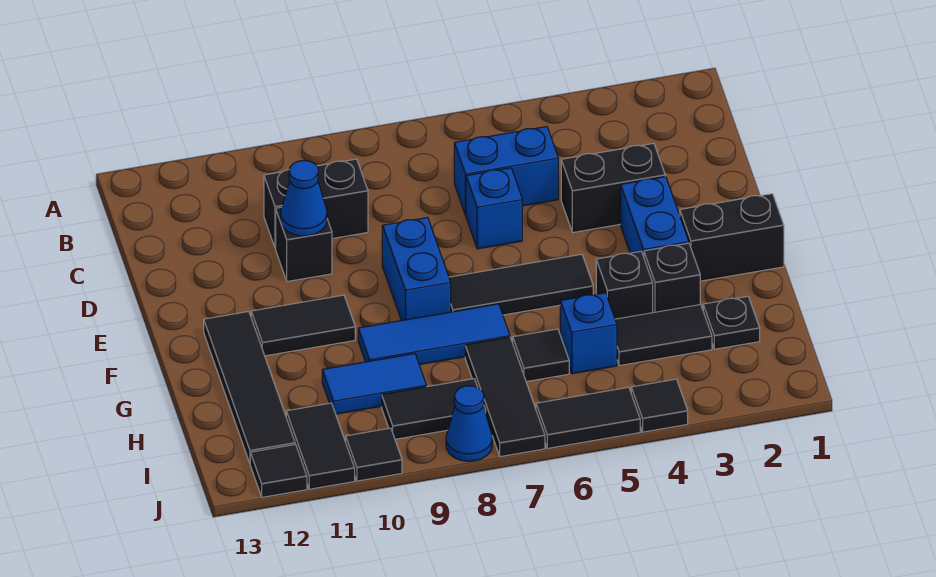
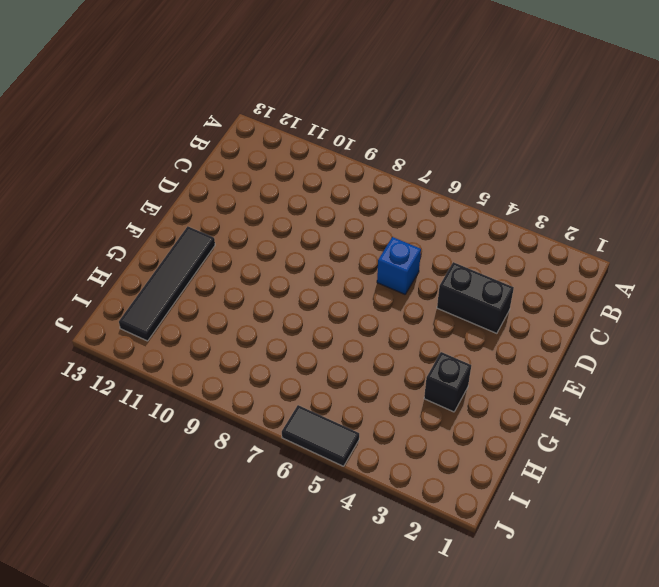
none -> blue 1x2 brick [454,127,558,215]
none -> black 1x2 brick [264,159,368,248]
none -> black 1x1 brick [276,207,332,281]

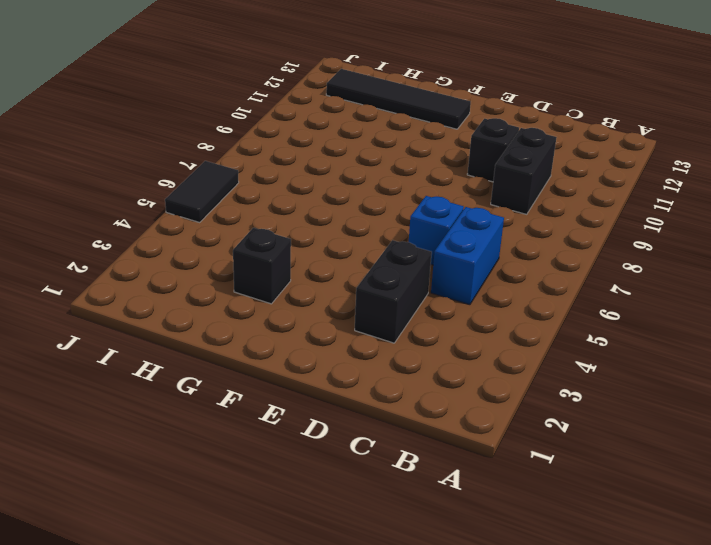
none -> blue 1x2 brick [621,177,689,257]
none -> blue 1x2 brick [382,217,451,320]
none -> black 1x2 brick [680,194,784,281]

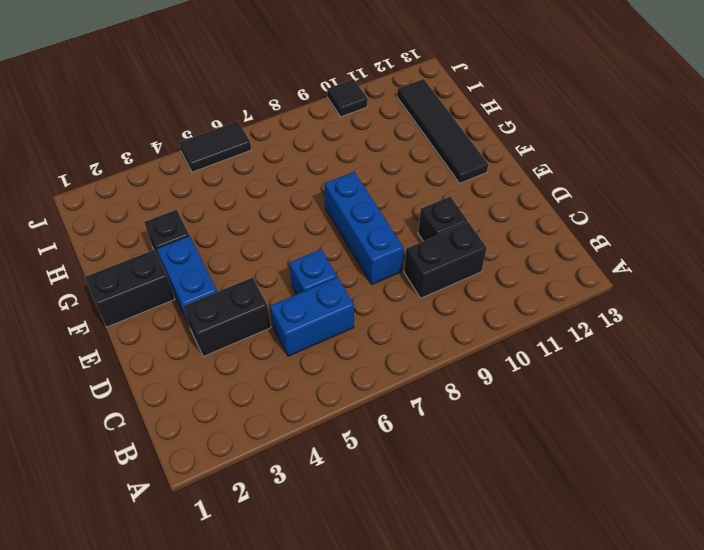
blue 1x3 brick [324,172,404,284] -> blue 1x2 brick [382,217,451,320]
none -> black 1x3 tile [449,254,593,315]
none -> black 1x2 tile [251,295,355,356]
none -> black 1x1 brick [596,251,653,319]

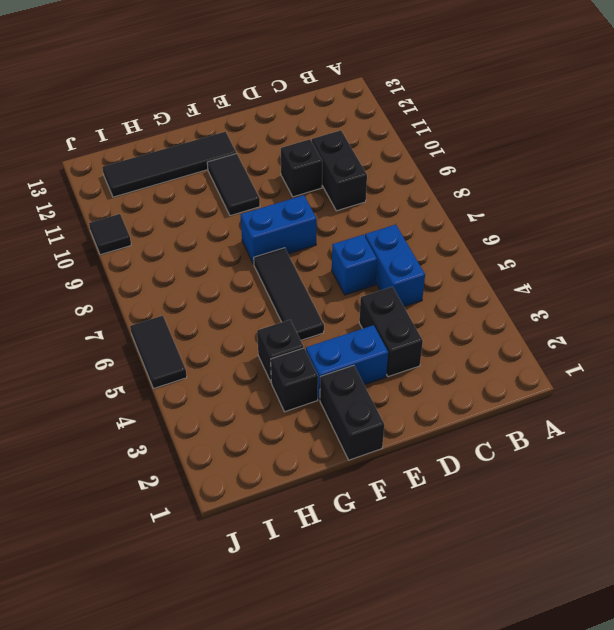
none -> blue 1x3 tile [358,304,510,365]
none -> black 1x1 plate [703,296,760,349]
none -> black 1x2 tile [615,304,712,366]

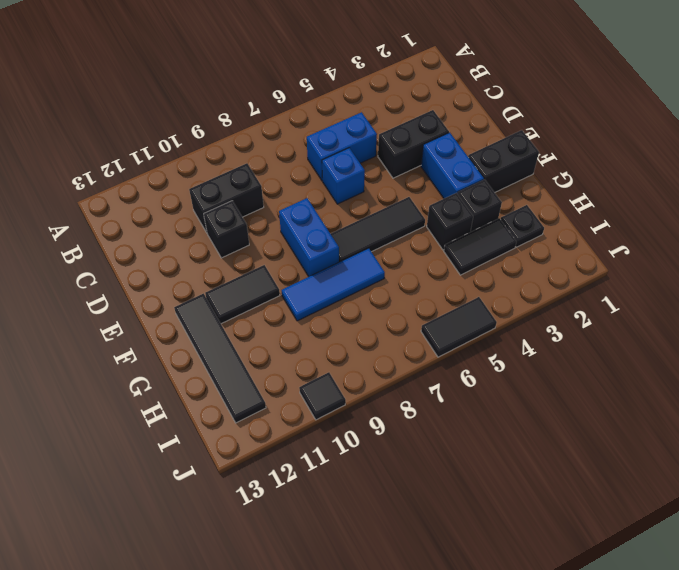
none -> blue 1x1 brick [560,293,617,374]
none -> black 1x1 tile [513,329,569,382]
none -> black 1x3 tile [465,337,545,457]

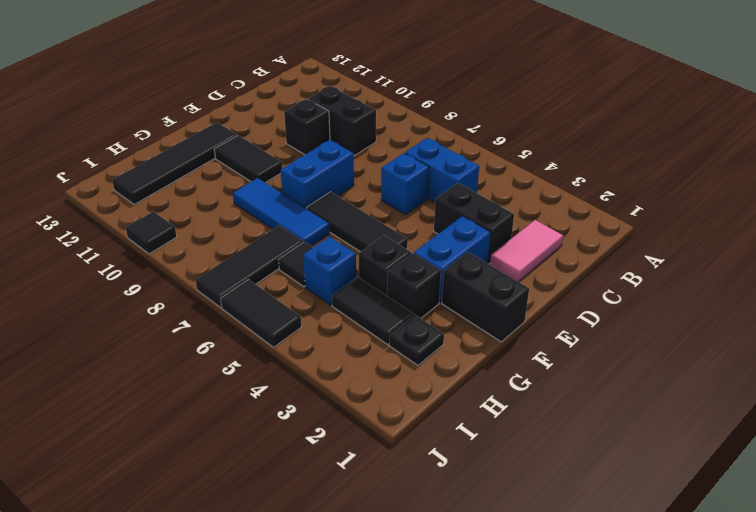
pink 1x2 tile [490,220,563,282] -> none
none -> blue 1x2 tile [322,354,426,414]
none -> black 1x2 tile [382,379,486,439]
none -> black 1x2 tile [286,403,355,489]

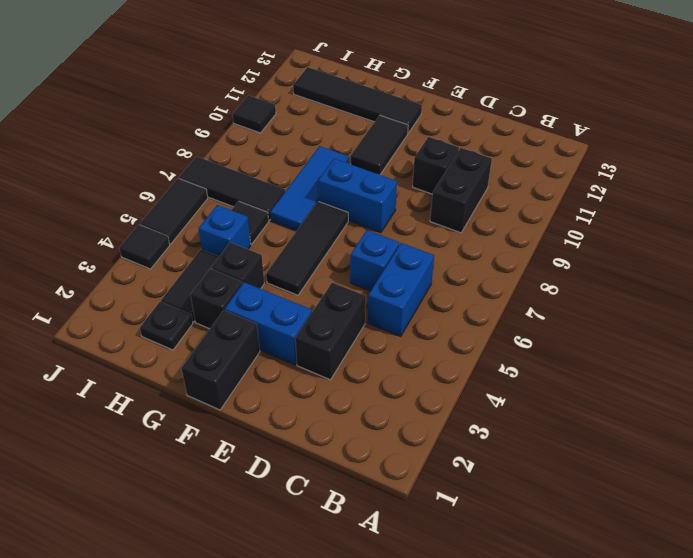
none -> blue 1x2 tile [322,354,426,414]
none -> black 1x2 tile [382,379,486,439]
none -> black 1x2 tile [286,403,355,489]

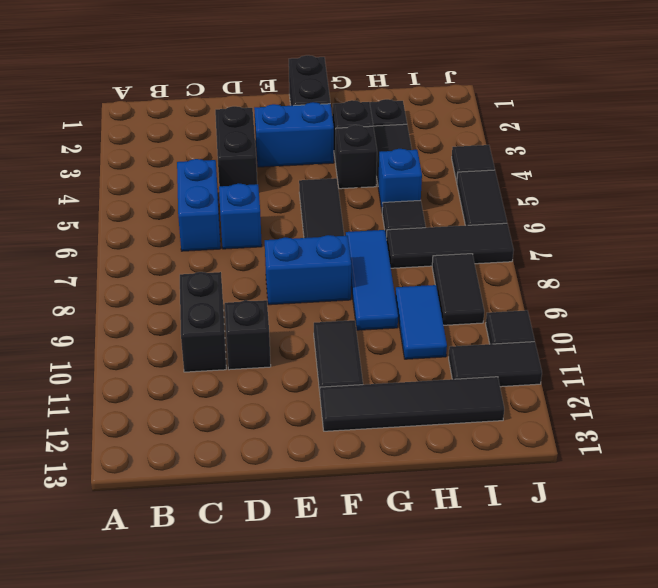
none -> blue 1x1 cone [446,386,492,461]
none -> black 1x1 tile [250,445,307,497]
none -> blue 1x1 cone [281,161,327,236]

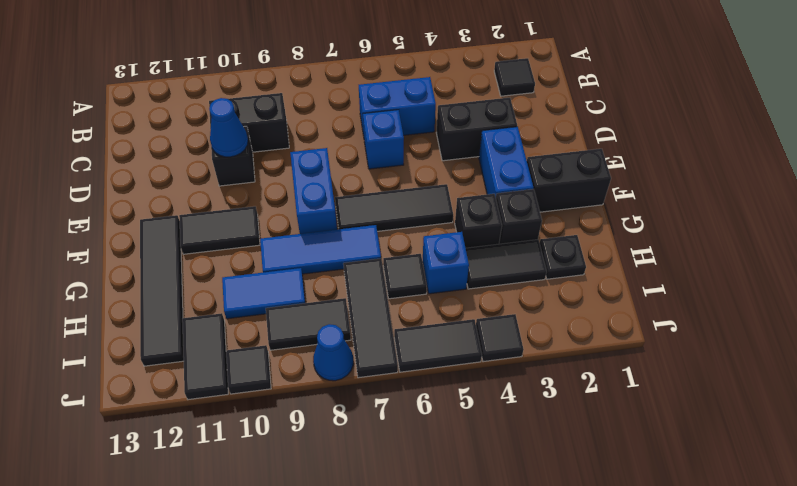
black 1x1 tile [494,58,535,96] -> black 1x1 tile moved to [250,445,307,497]

